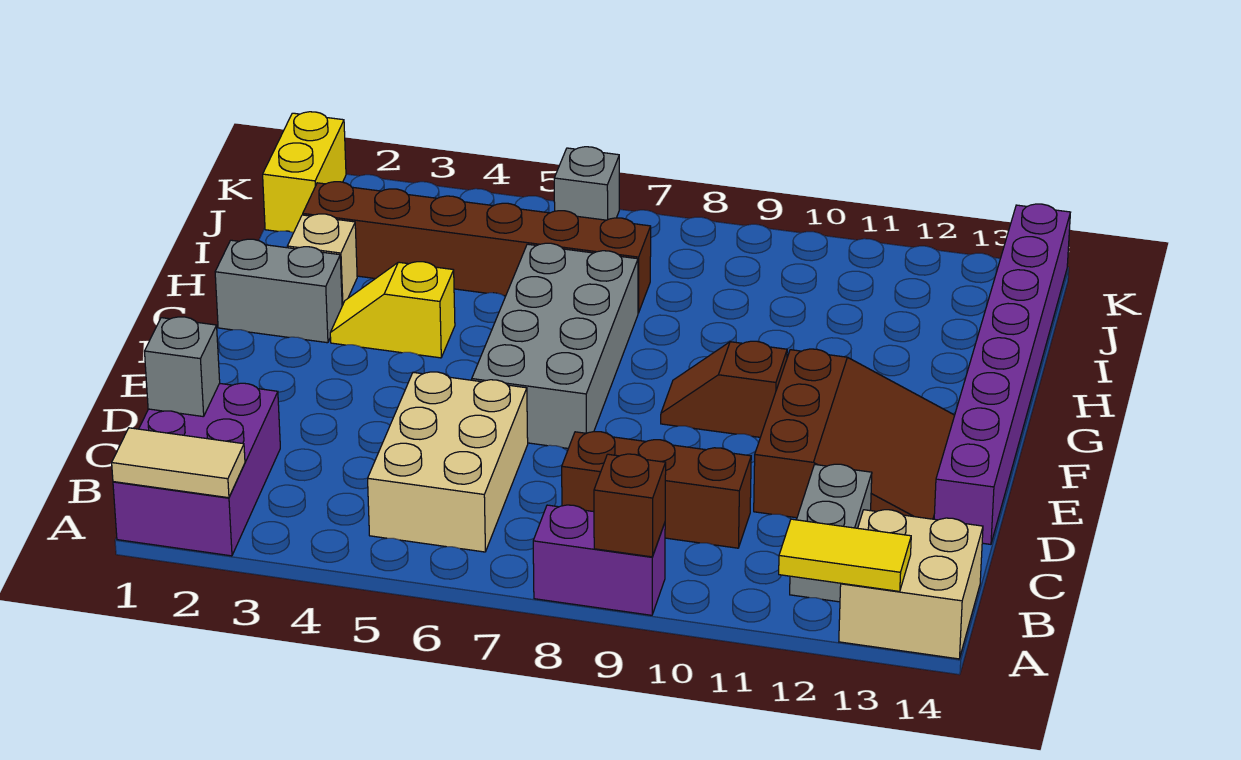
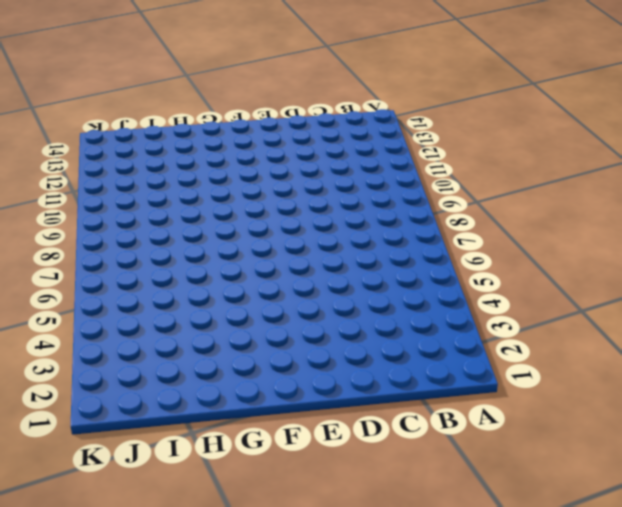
none -> purple 2x3 brick [113,383,280,556]
none -> purple 1x2 brick [533,505,665,615]
none -> tan 2x2 brick [839,510,983,659]

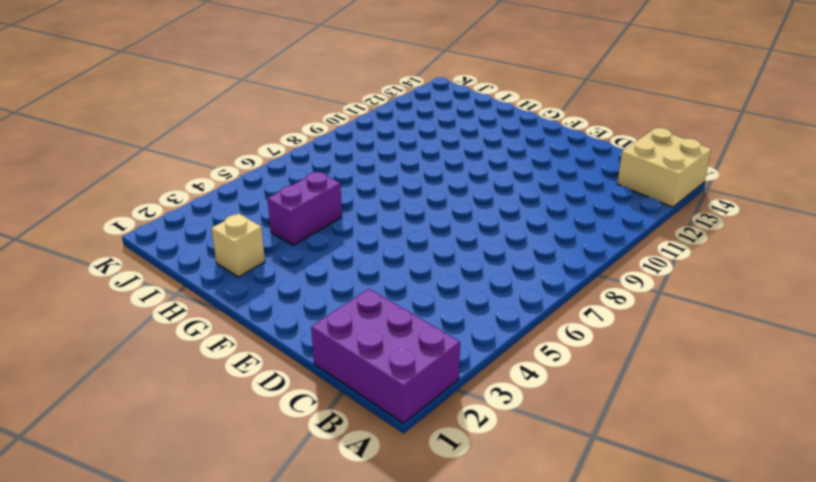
purple 1x2 brick [267,172,342,245] -> purple 1x2 brick moved to [533,505,665,615]
none -> tan 2x3 brick [368,372,528,552]
none -> grey 1x2 brick [790,464,872,602]
none -> brown 1x3 brick [562,432,751,548]

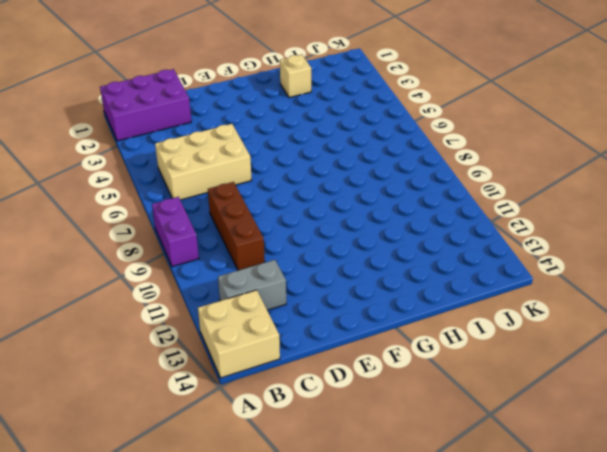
none -> brown 3x3 slope [754,349,955,519]
none -> purple 1x8 brick [934,204,1070,544]
none -> grey 2x4 brick [472,243,638,448]

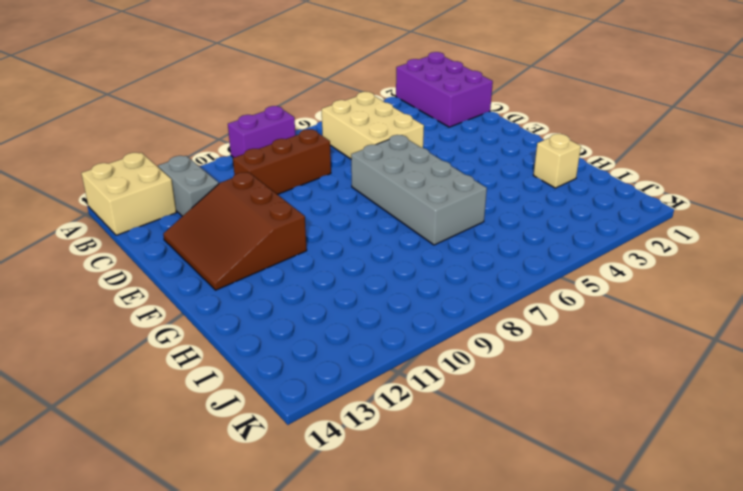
none -> purple 1x8 brick [934,204,1070,544]
none -> brown 1x2 slope [661,341,787,437]
none -> grey 1x2 brick [215,239,342,343]

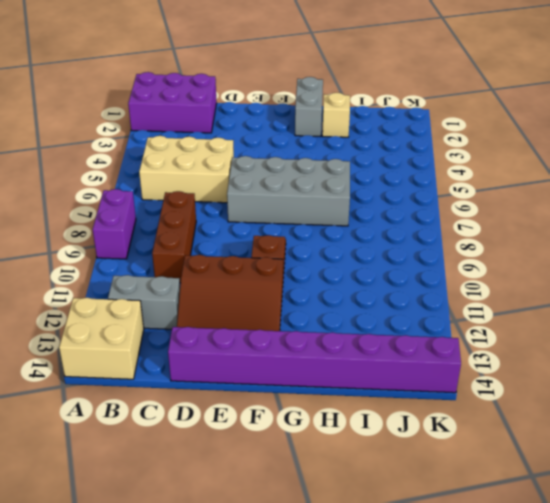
none -> yellow 1x2 slope [330,262,455,358]
none -> brown 1x6 brick [303,182,651,313]
none -> yellow 1x2 brick [263,112,346,233]

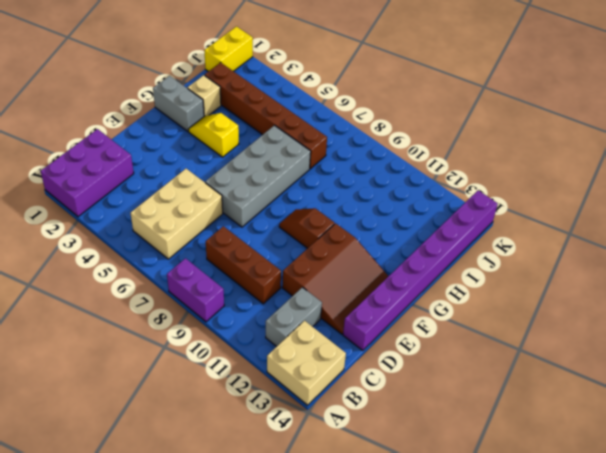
none -> grey 1x1 brick [554,147,619,220]
none -> tan 1x2 tile [112,428,245,498]
none -> brown 1x1 brick [594,454,666,557]

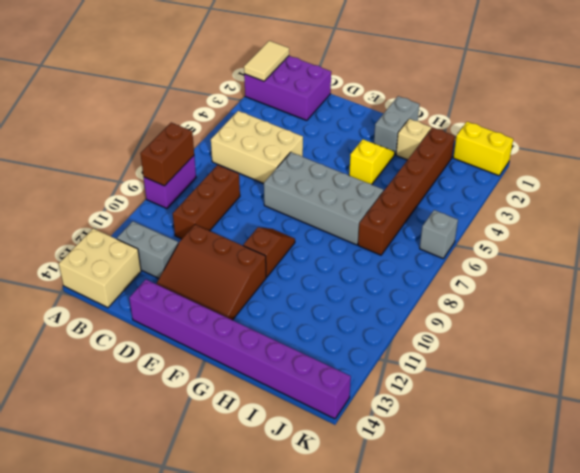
brown 1x2 brick [140,123,194,186] -> brown 1x1 brick [594,454,666,557]
none -> yellow 1x2 tile [779,519,911,592]
none -> grey 1x1 brick [145,317,220,417]

